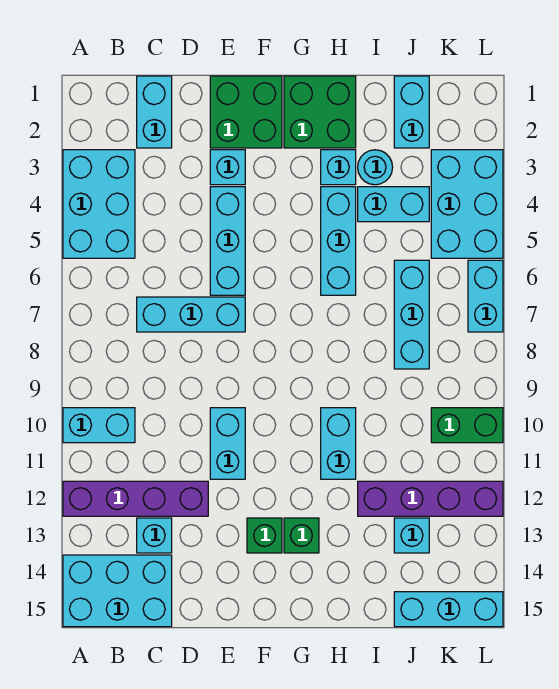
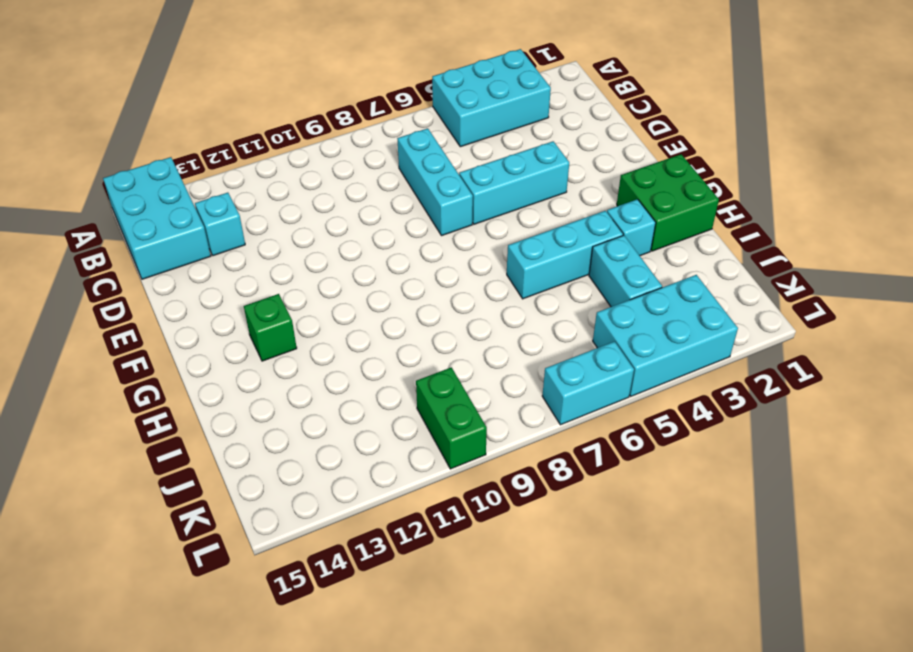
none -> cyan 1x2 brick [63,408,135,443]
none -> purple 1x4 brick [63,481,208,516]
none -> cyan 1x2 brick [137,76,172,148]

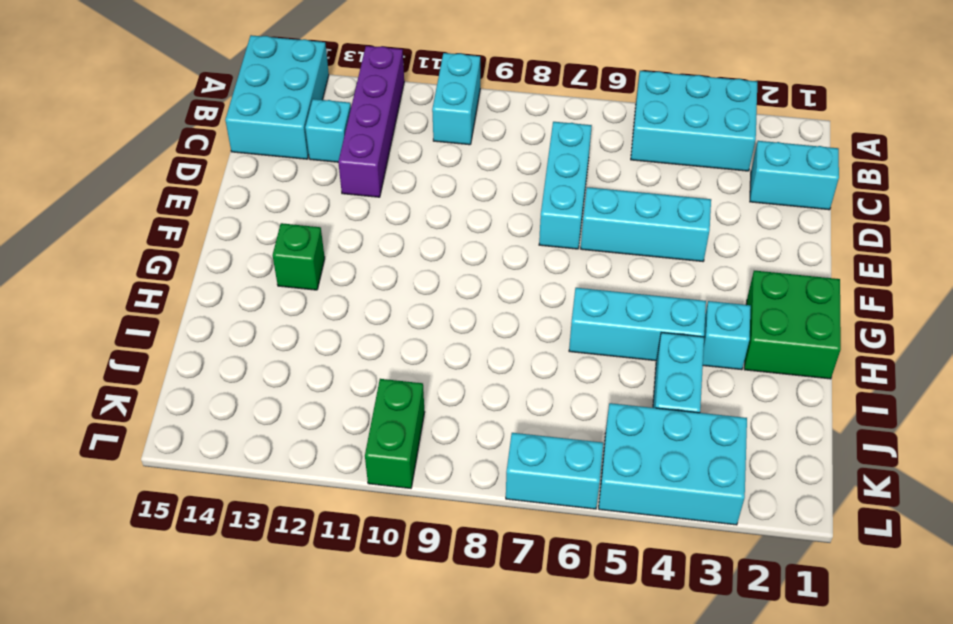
none -> green 2x2 brick [210,76,282,148]
none -> cyan 1x1 brick [210,150,245,185]
none -> cyan 1x2 brick [210,408,245,479]

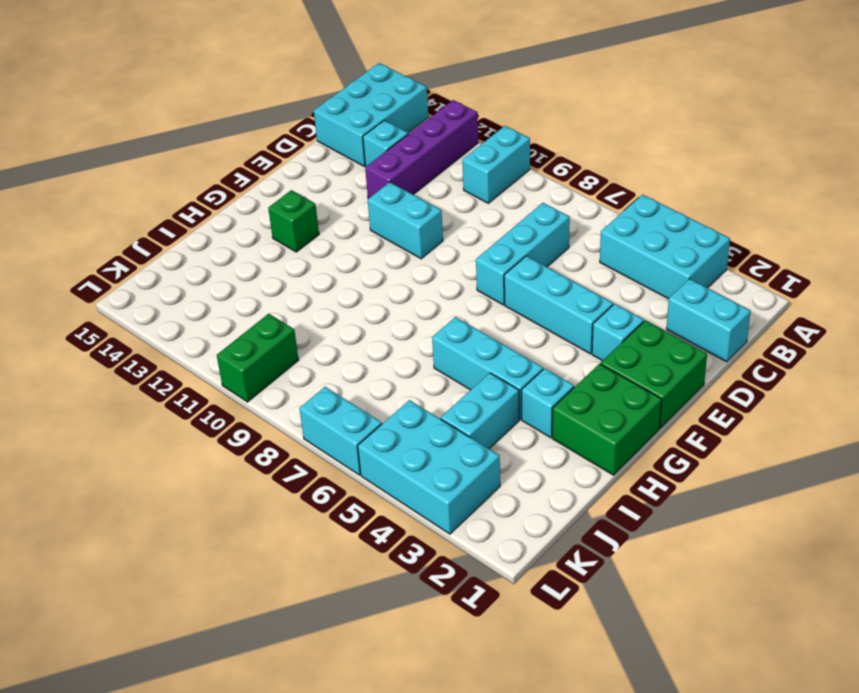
none -> green 1x1 brick [247,518,282,553]
none -> cyan 1x2 brick [321,408,356,479]
none -> cyan 1x1 round brick [358,150,393,185]

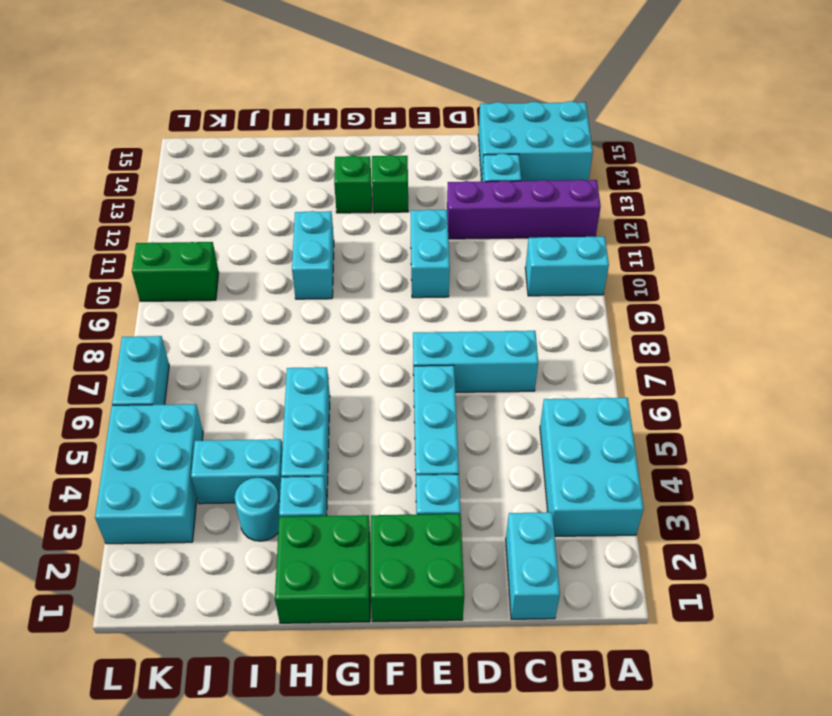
none -> purple 1x4 brick [358,481,503,516]
none -> cyan 1x2 brick [394,76,429,148]
none -> cyan 1x3 brick [394,260,429,369]

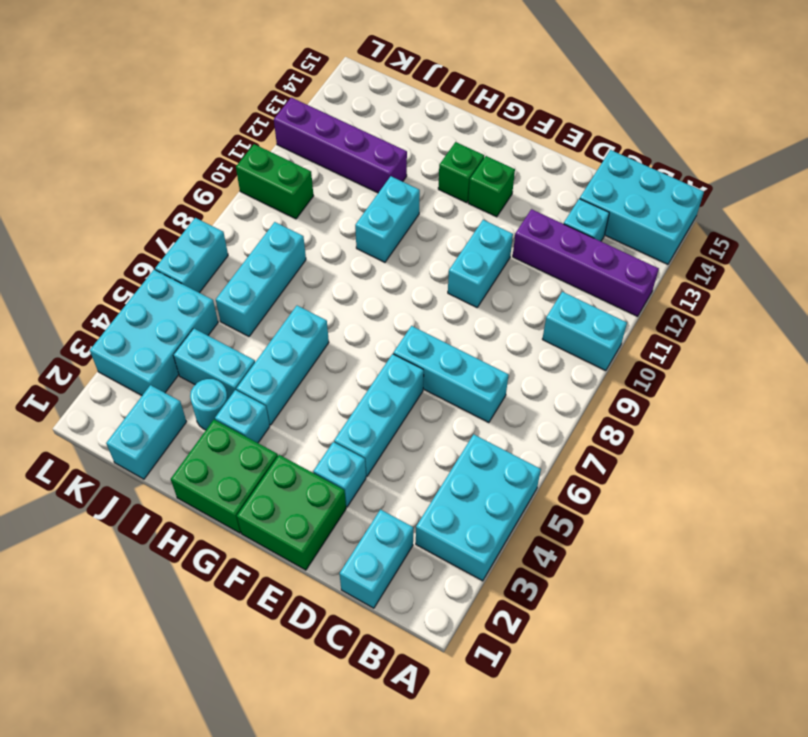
none -> cyan 1x1 brick [394,518,429,553]
none -> cyan 1x3 brick [394,592,503,627]

